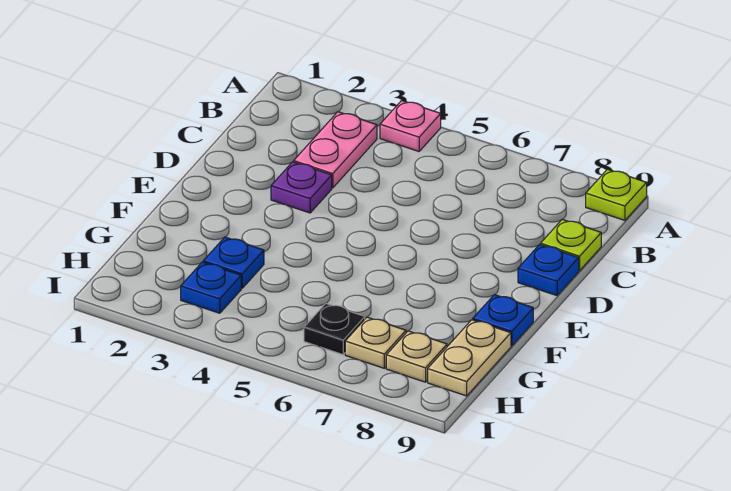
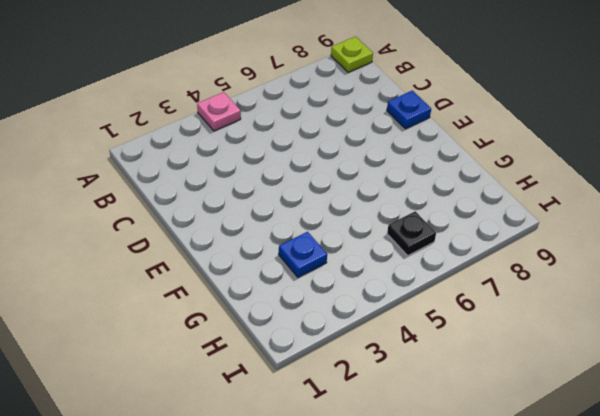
none -> pink 1x2 plate [294,112,377,188]
none -> lime 1x1 plate [541,219,601,271]
none -> purple 1x1 plate [271,162,332,213]

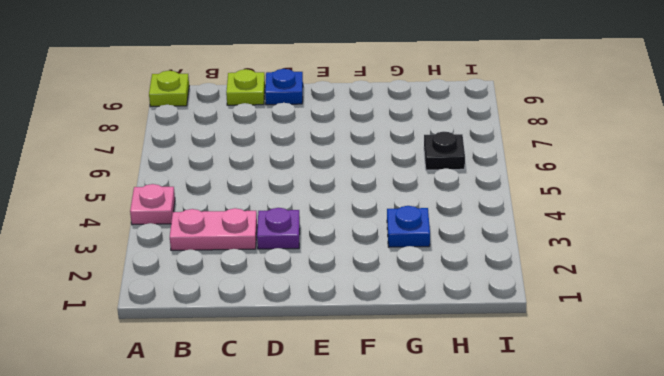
none -> blue 1x1 plate [472,295,533,346]
none -> tan 1x2 plate [428,320,511,396]
none -> blue 1x1 plate [181,262,241,313]

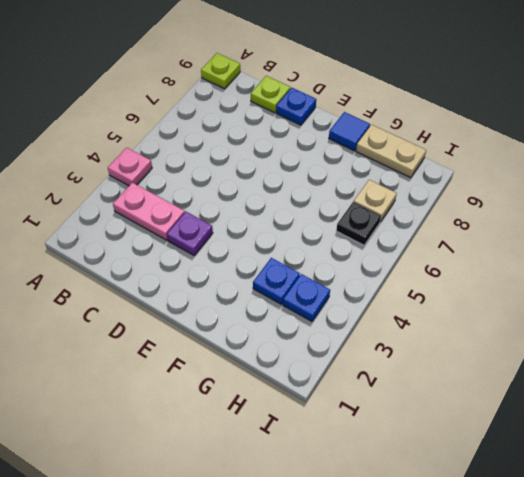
blue 1x1 tile [329,112,370,151] -> blue 1x1 plate [472,295,533,346]
none -> tan 1x1 plate [386,331,447,382]

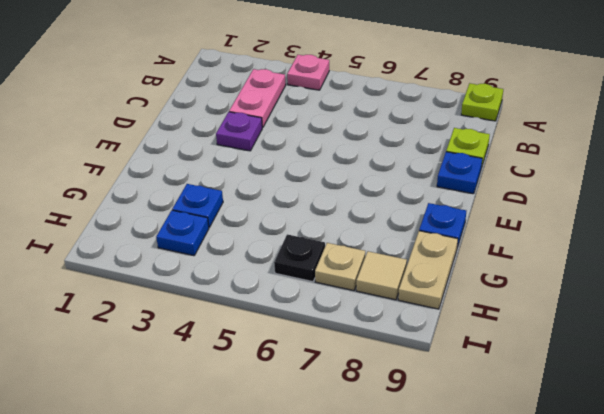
tan 1x1 tile [356,251,407,300] -> tan 1x1 plate [386,331,447,382]

